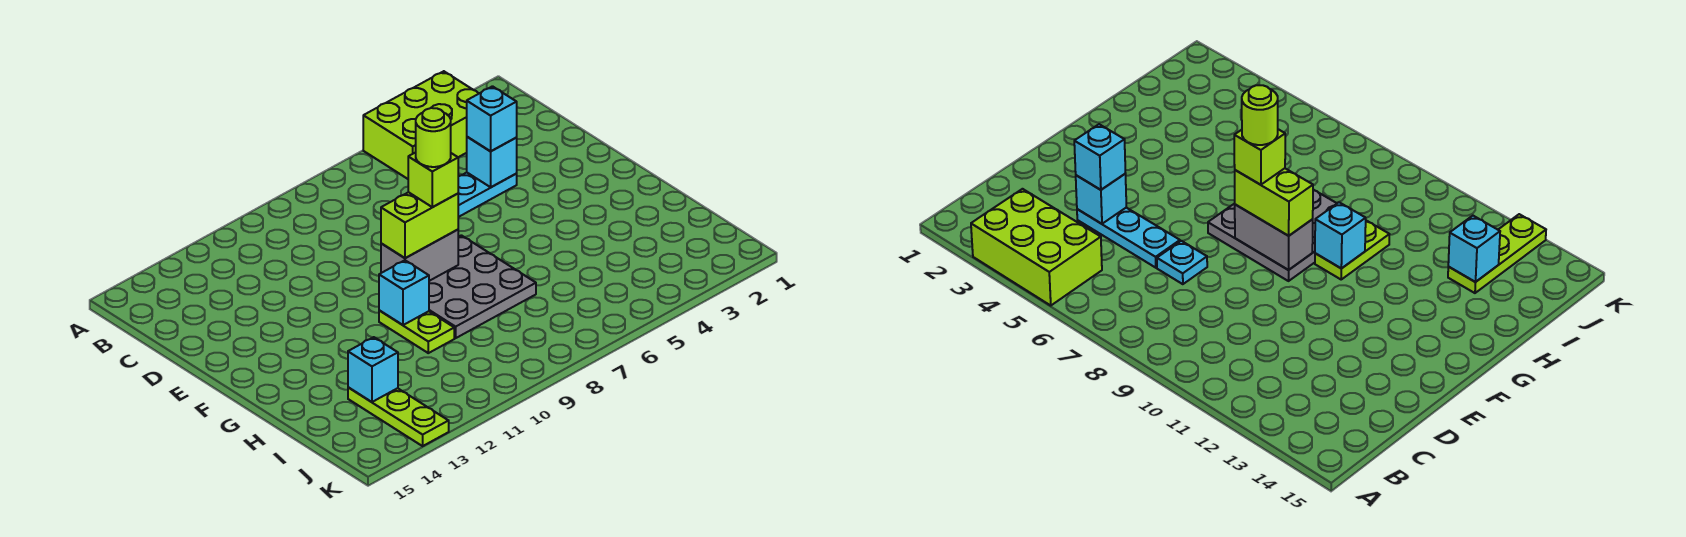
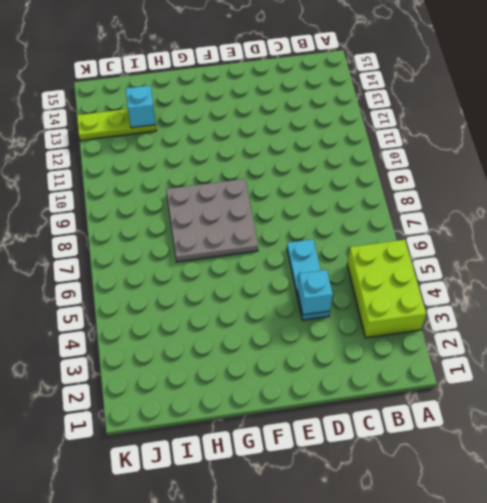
none -> cyan 1x1 plate [1157,241,1207,284]
none -> lime 1x2 plate [379,310,454,353]
none -> grey 1x2 brick [381,230,458,281]

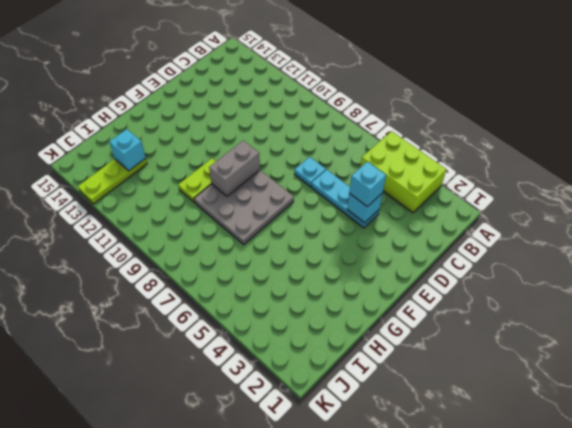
grey 1x2 brick [209,140,260,196] -> grey 1x2 brick turned to [381,230,458,281]
none -> cyan 1x1 brick [379,260,429,325]
none -> lime 1x2 brick [381,192,458,258]
none -> lime 1x1 brick [408,152,458,207]

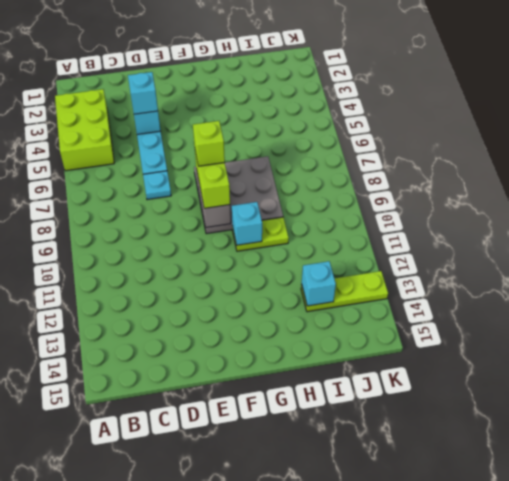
none -> lime 1x1 round brick [416,108,451,167]

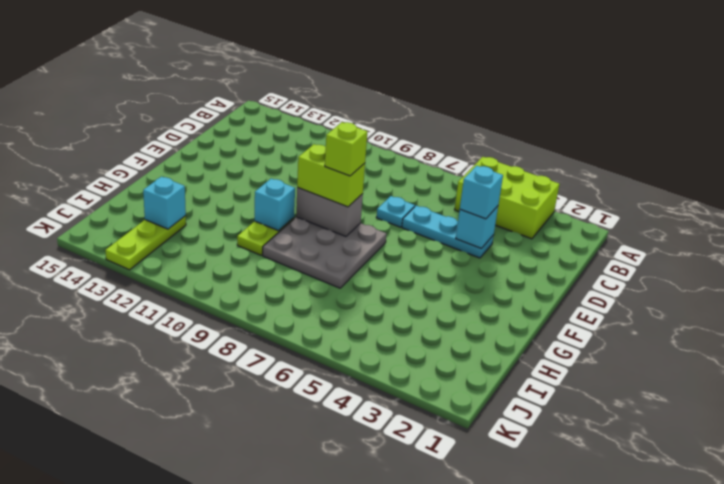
none -> lime 1x1 round brick [416,108,451,167]

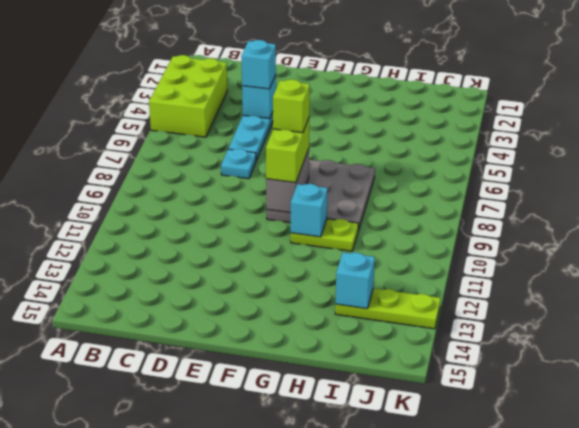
none -> lime 1x1 round brick [416,108,451,167]

